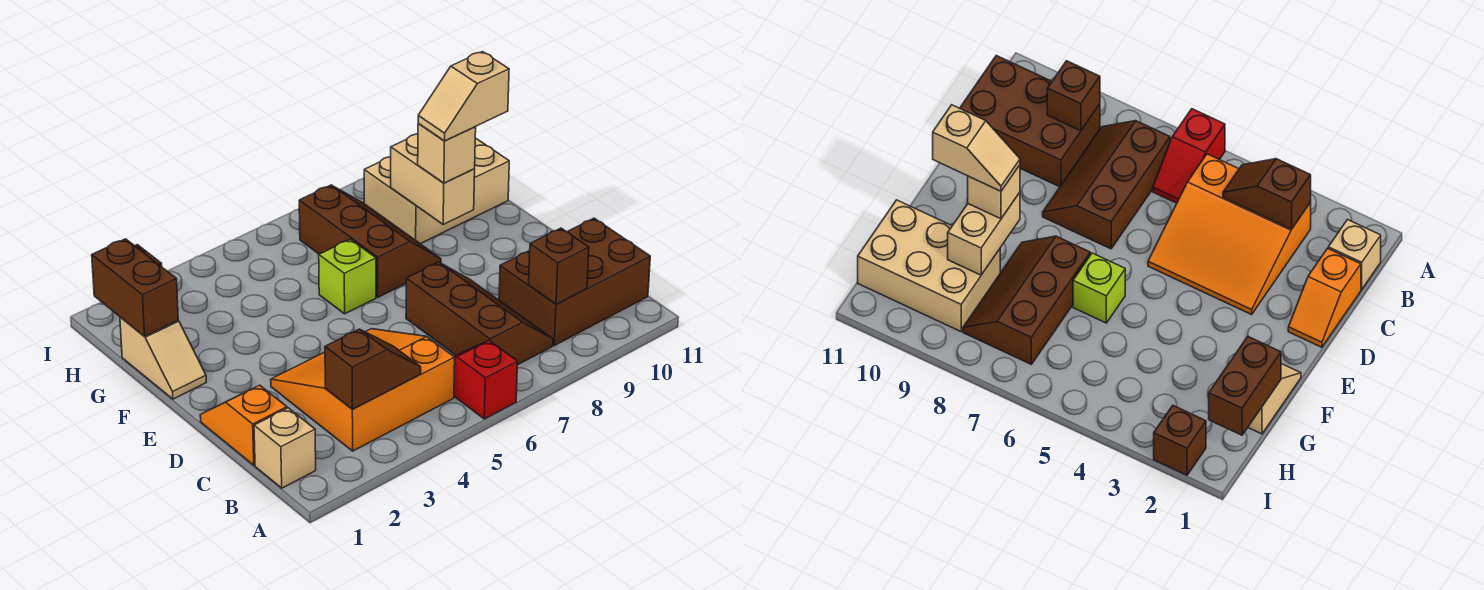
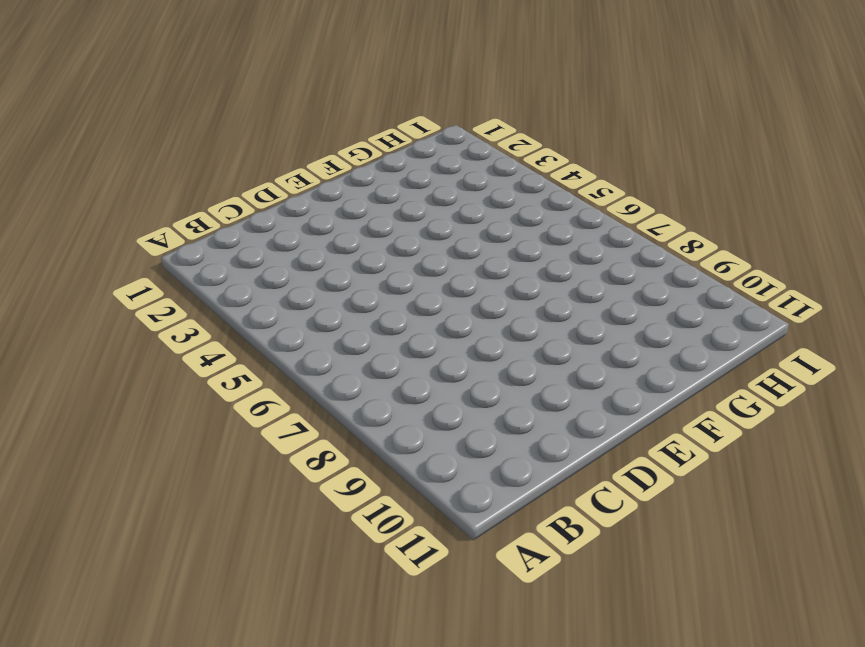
none -> red 1x2 slope [454,341,518,419]
none -> tan 1x1 brick [254,408,316,488]
none -> orange 3x3 slope [271,329,455,451]

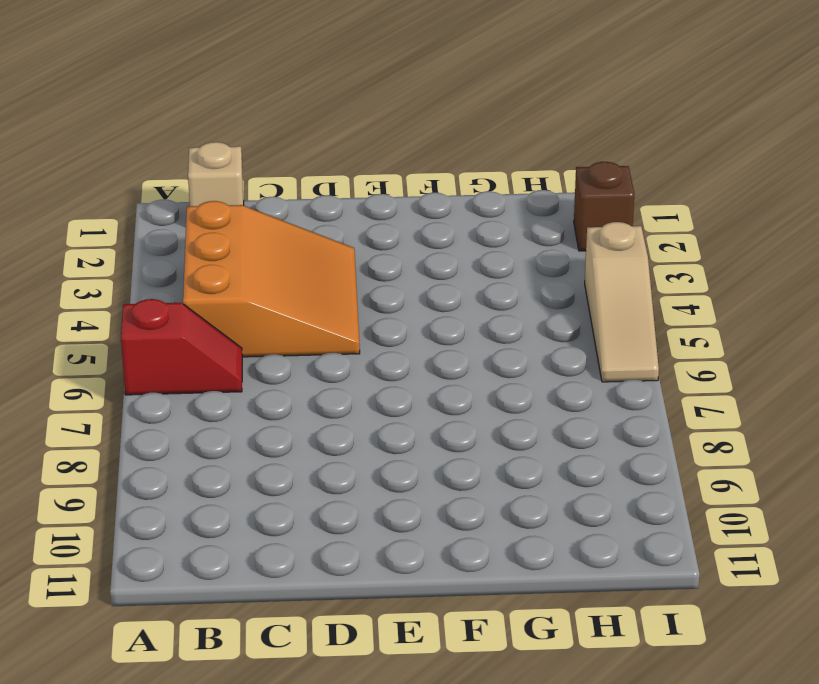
tan 1x3 slope [585,222,659,382] -> none
none -> brown 2x3 slope [406,262,553,365]
none -> brown 2x3 brick [499,218,650,345]
none -> orange 1x2 slope [200,385,287,465]

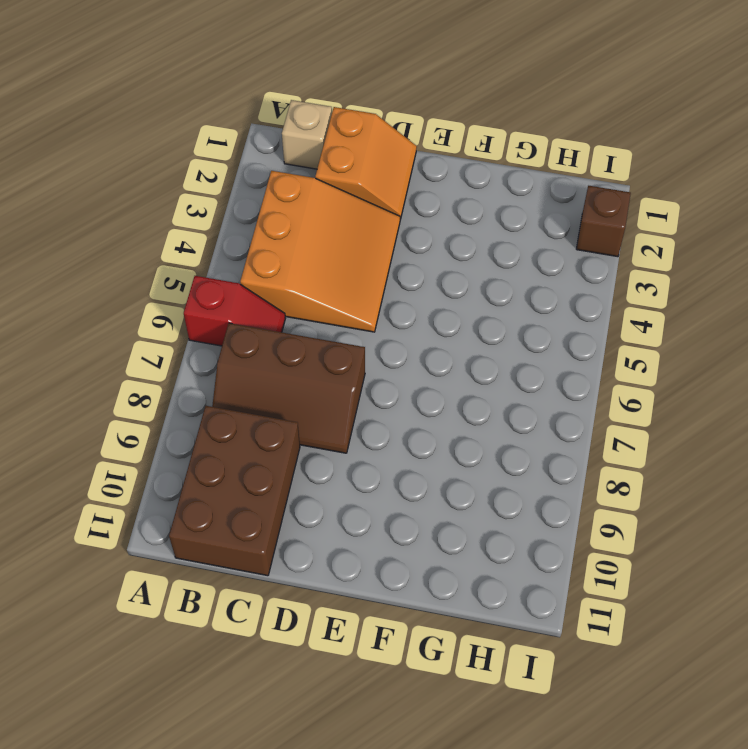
orange 2x2 slope [315,107,417,220] -> orange 1x2 slope [200,385,287,465]
none -> tan 1x2 slope [120,317,206,399]
none -> lime 1x1 brick [319,239,376,314]
none -> brown 2x3 slope [299,185,441,297]

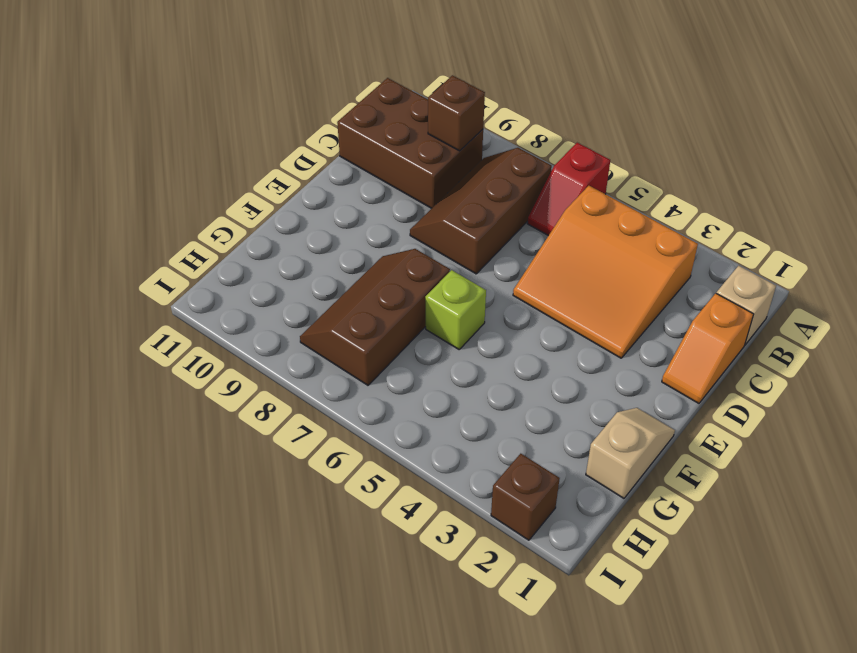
none -> tan 2x3 brick [364,138,509,244]
none -> brown 1x2 slope [325,329,421,409]
none -> tan 1x2 brick [391,134,475,224]

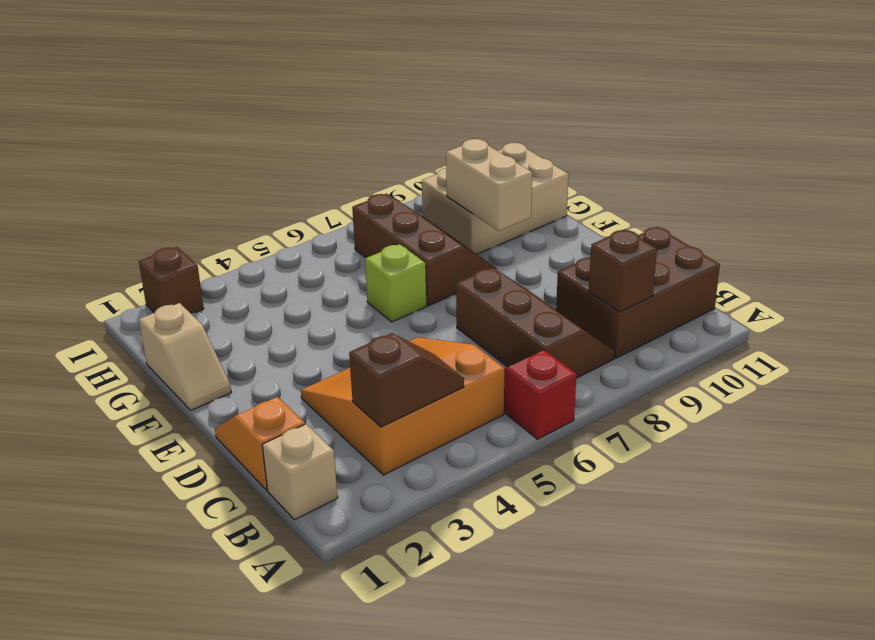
none -> brown 1x2 brick [92,239,178,336]
none -> tan 1x1 brick [418,124,476,183]
none -> tan 1x2 slope [418,52,509,141]

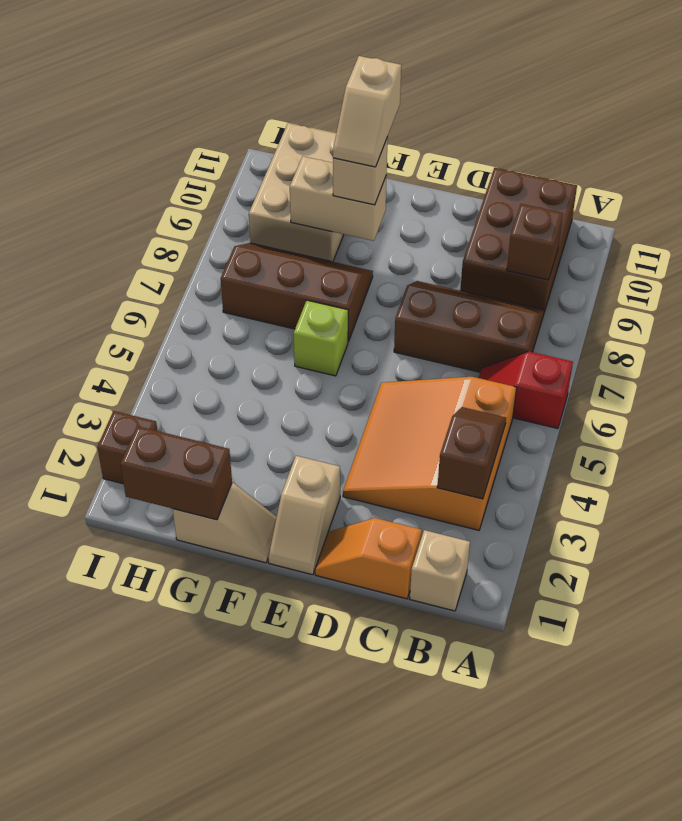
tan 1x2 slope [268,456,340,575] -> none

